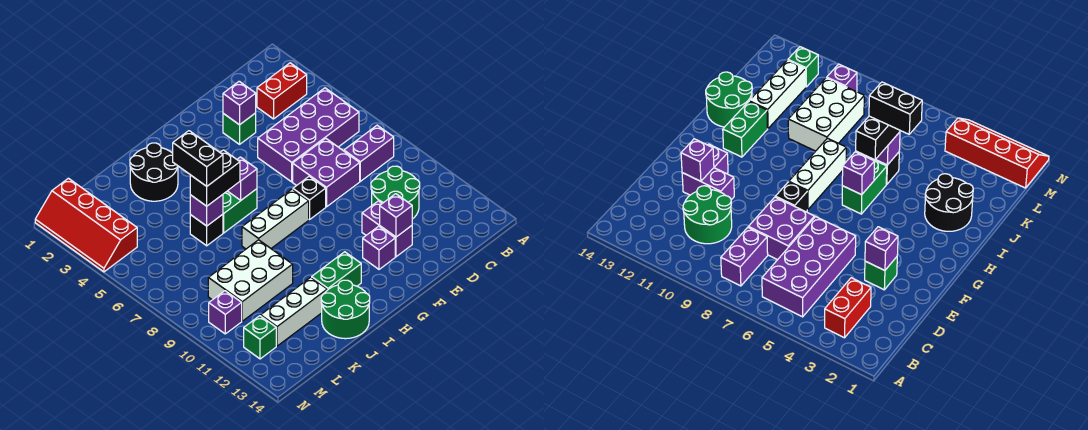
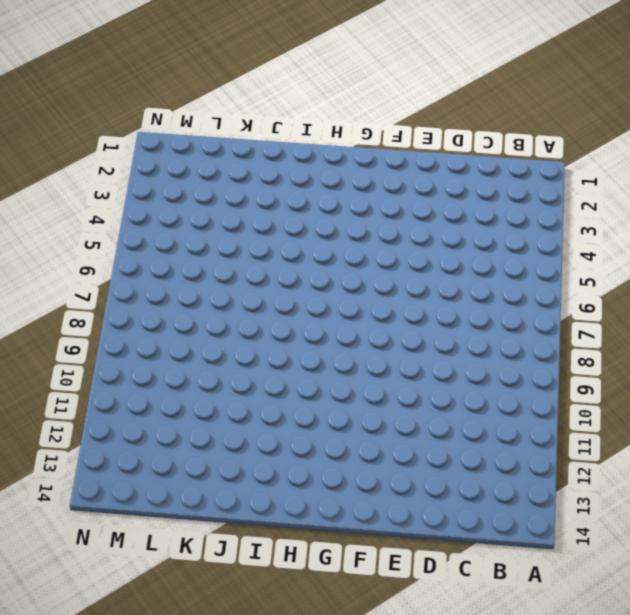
none -> red 1x2 brick [257,63,307,119]
none -> purple 2x4 brick [258,88,359,182]
none -> purple 1x2 brick [344,125,394,181]

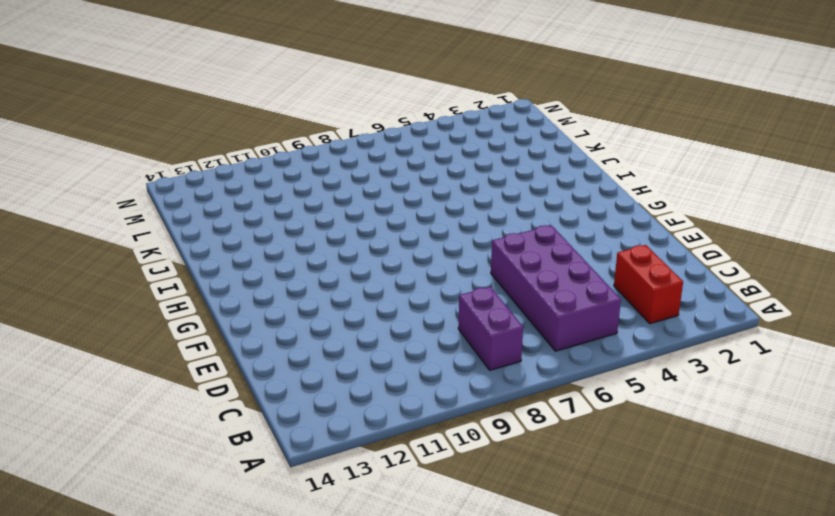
none -> green 2x2 round brick [371,166,420,219]
none -> purple 2x2 brick [293,138,360,207]
none -> green 1x1 brick [223,113,256,144]

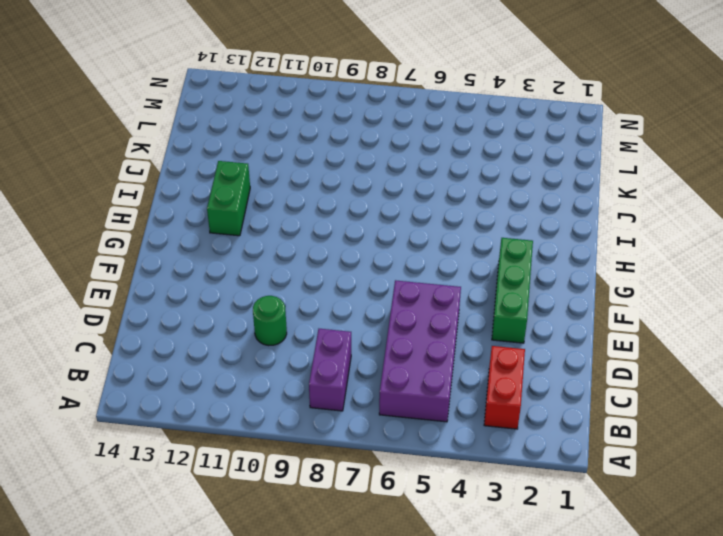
green 1x1 round brick [253,296,287,346] -> green 2x2 round brick [371,166,420,219]
green 1x3 brick [492,238,533,343] -> green 1x1 brick [223,113,256,144]
none -> purple 2x2 brick [293,138,360,207]
none -> purple 1x2 brick [362,201,412,257]
none -> black 1x1 brick [293,176,326,220]

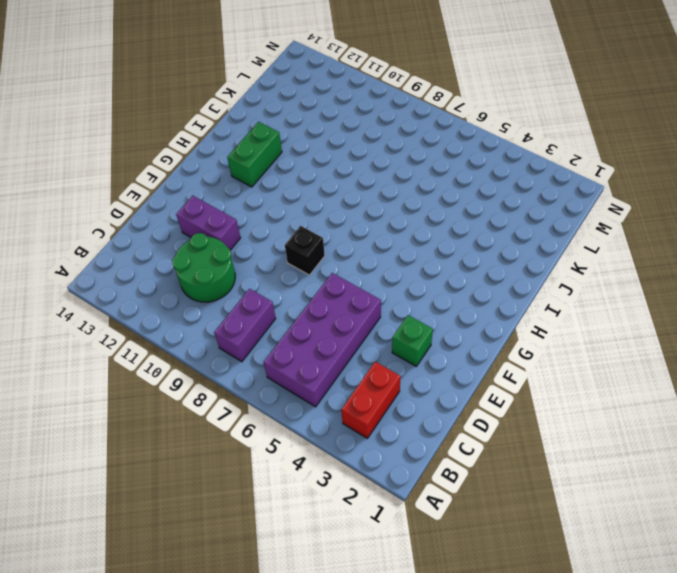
none -> purple 2x2 brick [293,138,360,207]
none -> purple 1x1 brick [363,226,395,269]
none -> white 1x3 brick [242,189,309,249]

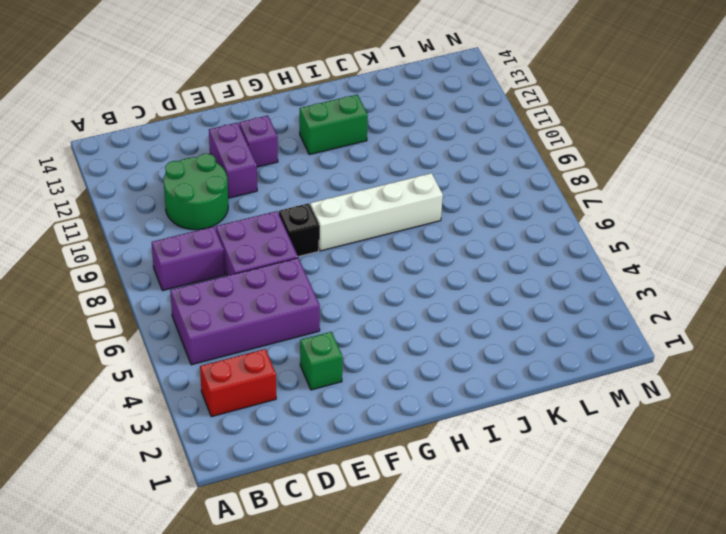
white 1x4 brick [310,173,443,251] -> white 1x3 brick [242,189,309,249]
none -> green 1x2 brick [223,189,257,233]
none -> black 2x2 round brick [130,143,178,201]
none -> green 2x2 round brick [321,280,370,339]

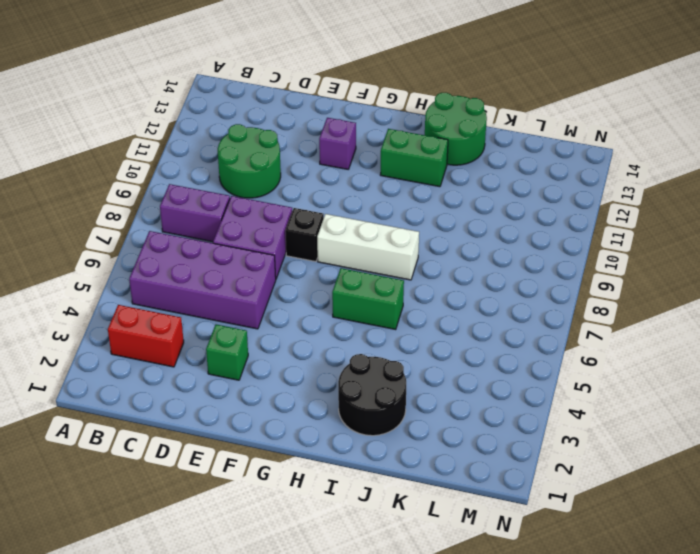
none -> purple 1x2 brick [362,201,412,257]
none -> black 1x1 brick [190,214,223,246]
none -> white 2x3 brick [208,240,293,321]

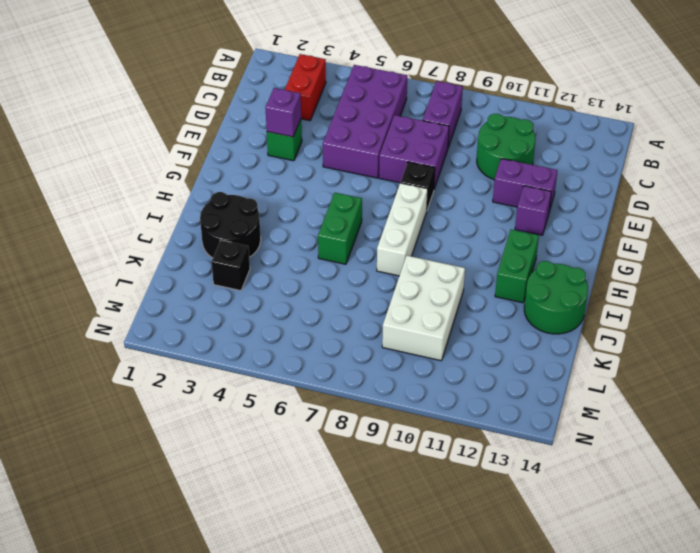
black 1x1 brick [212,240,250,291] -> black 1x1 brick moved to [190,214,223,246]
none -> white 1x3 brick [261,277,327,346]
none -> red 2x4 slope [35,178,137,272]
none -> purple 1x1 brick [209,291,242,334]

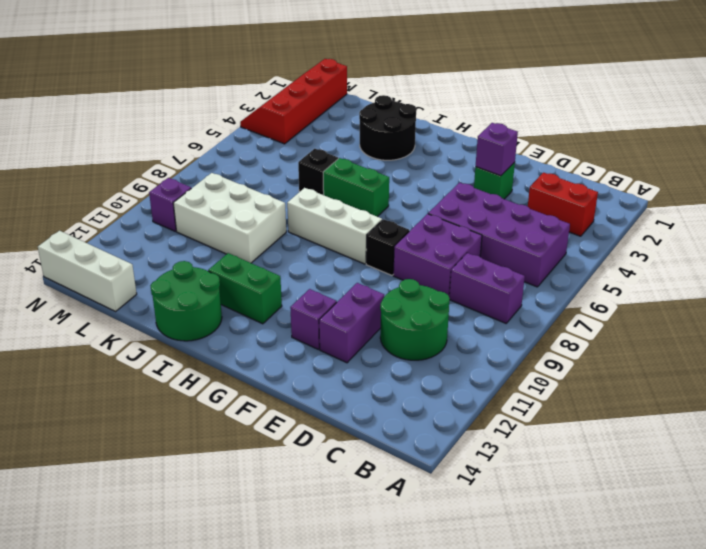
white 1x3 brick [38,231,137,311] -> white 1x3 brick moved to [261,277,327,346]
none -> green 1x1 brick [244,316,276,359]
none -> purple 1x1 brick [380,194,412,237]
none -> purple 1x1 brick [228,157,257,200]

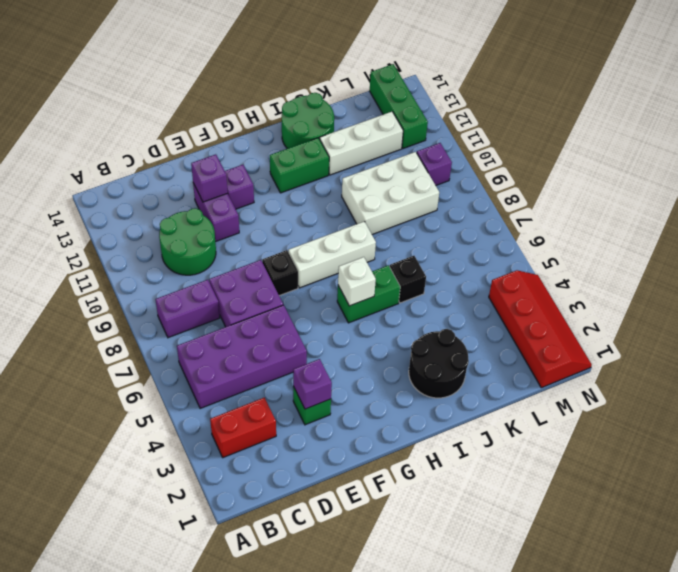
white 1x1 brick [338,257,376,306] -> purple 1x1 brick [228,157,257,200]
green 1x3 brick [370,64,428,149] -> green 1x1 brick [244,316,276,359]
none -> purple 1x1 brick [190,195,223,226]
none -> black 1x2 brick [190,150,240,206]
none -> black 1x2 brick [173,131,223,186]

